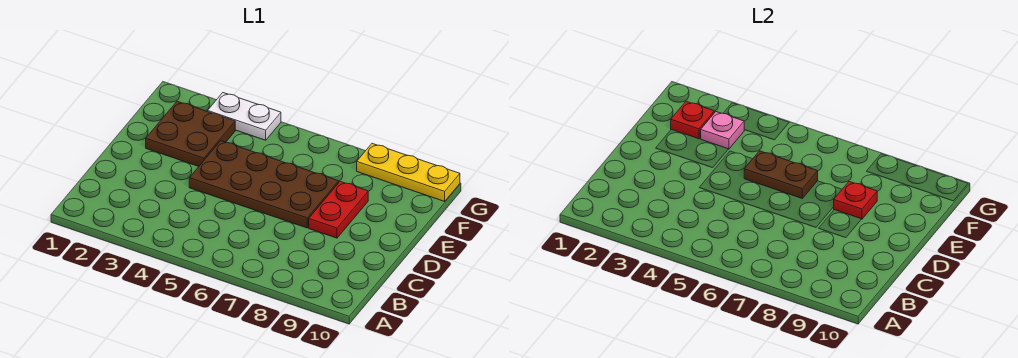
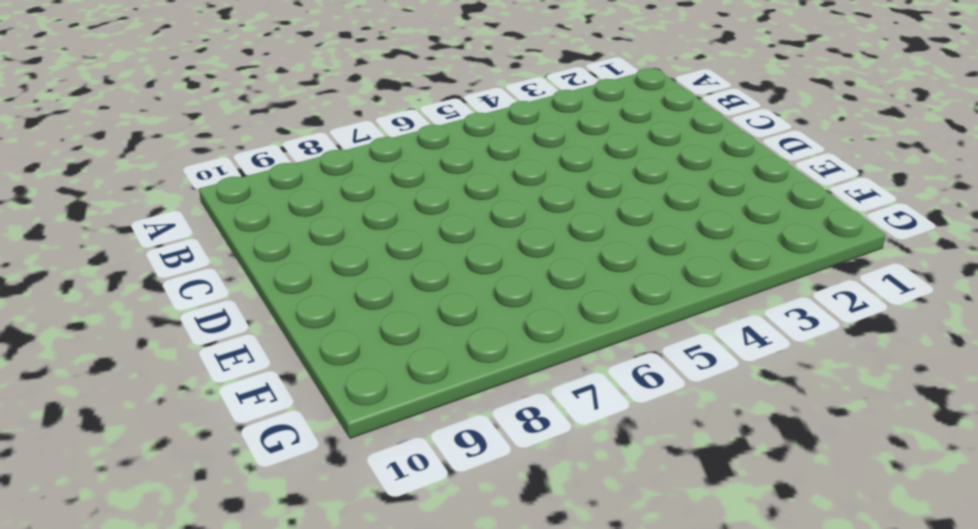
none -> brown 2x4 plate [189,141,339,228]
none -> red 1x2 plate [309,182,368,238]

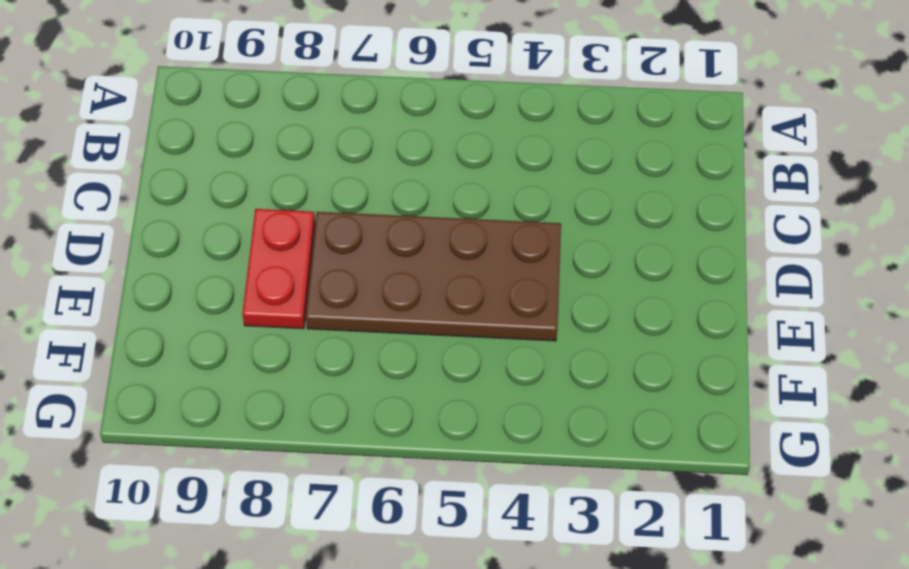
none -> brown 2x2 plate [146,101,235,166]
none -> white 1x2 plate [208,93,281,140]

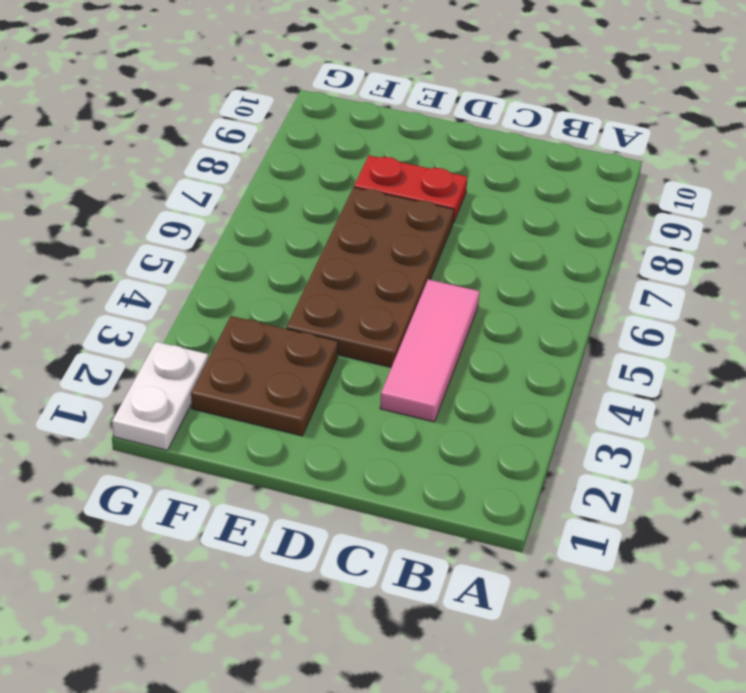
pink 1x3 tile [380,279,480,422] -> none
white 1x2 plate [112,342,208,450] -> white 1x2 plate moved to [208,93,281,140]
none -> yellow 1x3 plate [357,144,460,201]
none -> brown 1x2 plate [744,151,818,198]

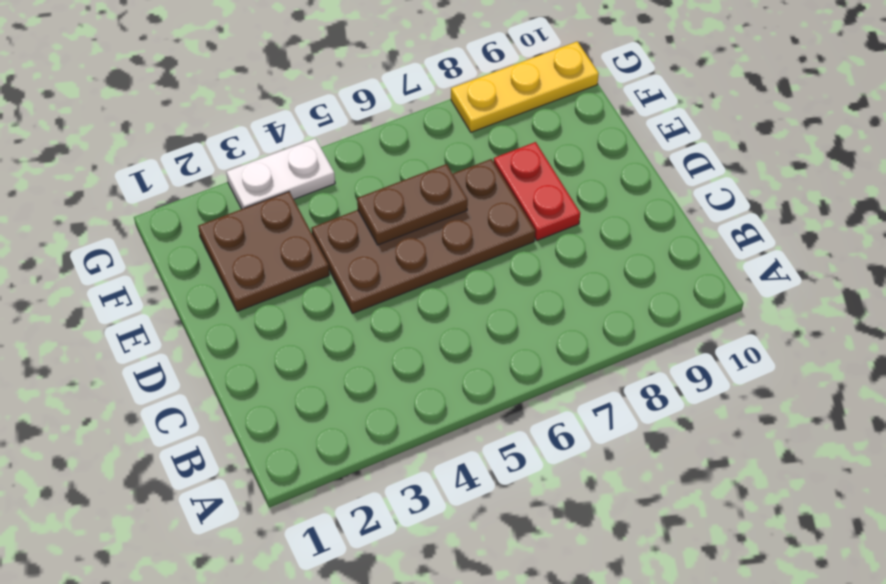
none -> red 1x1 plate [834,182,877,219]
none -> red 1x1 plate [671,101,714,139]

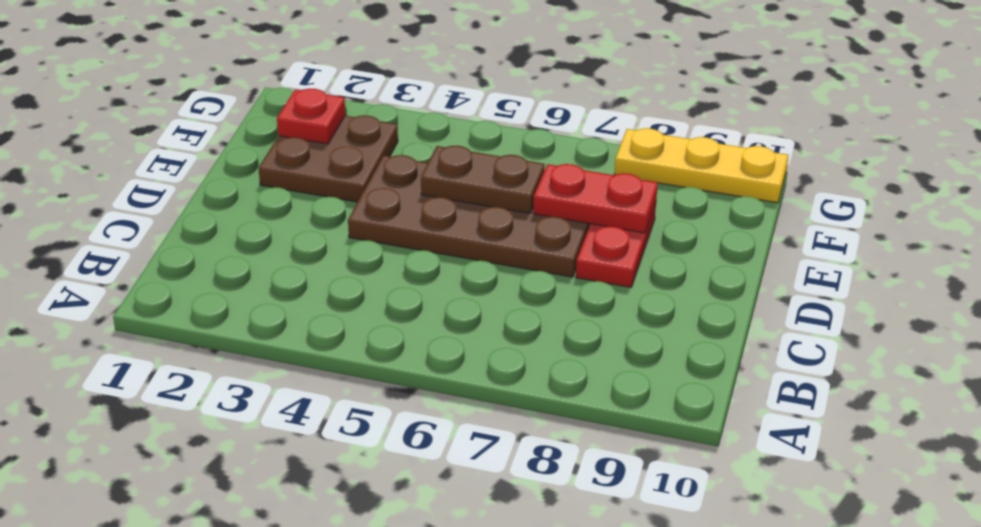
red 1x2 plate [533,164,658,233] -> red 1x1 plate [834,182,877,219]
none -> white 1x2 plate [208,93,281,140]
none -> pink 1x1 plate [701,112,744,149]

